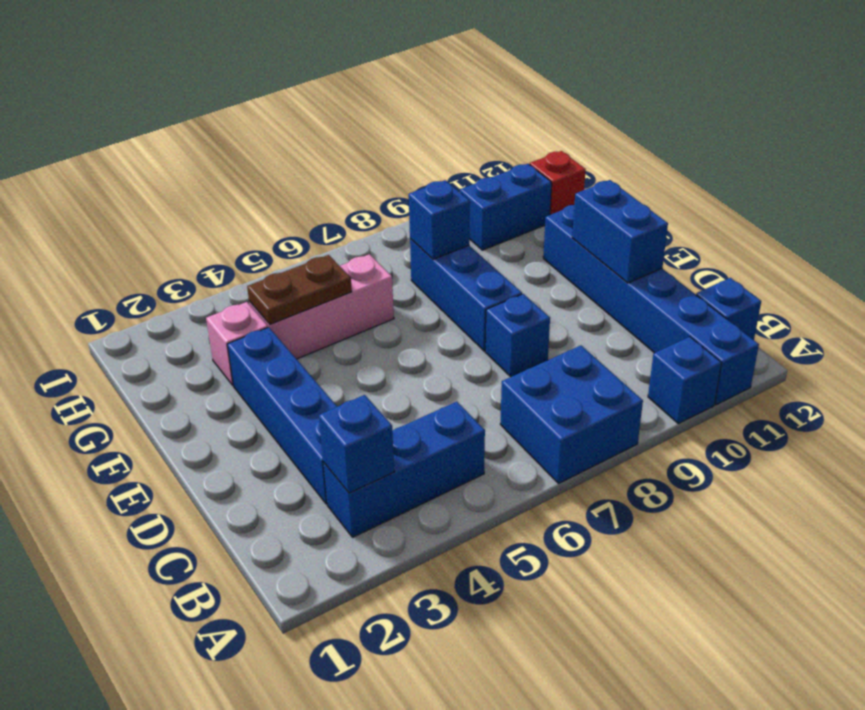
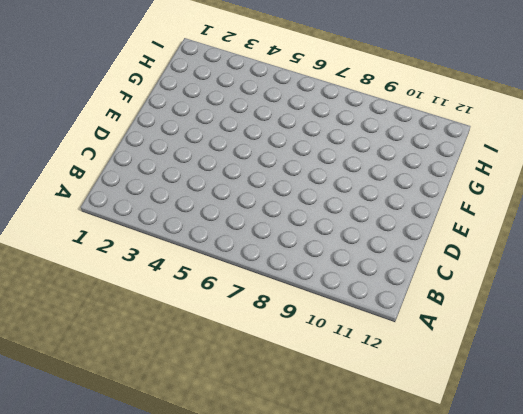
none -> blue 2x2 brick [500,345,643,483]
none -> blue 1x1 brick [648,337,721,424]
none -> blue 1x6 brick [543,205,759,405]

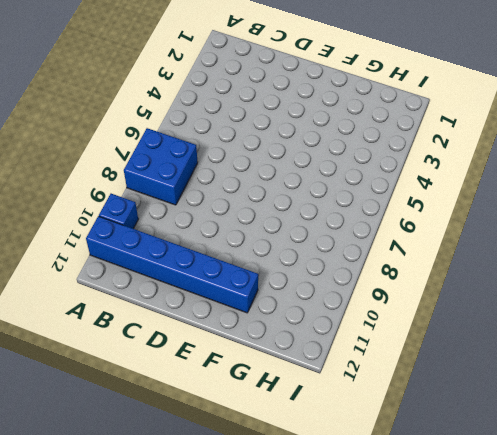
none -> blue 1x3 brick [323,402,485,537]
none -> blue 1x1 brick [696,278,761,340]
none -> blue 1x4 brick [227,327,337,504]

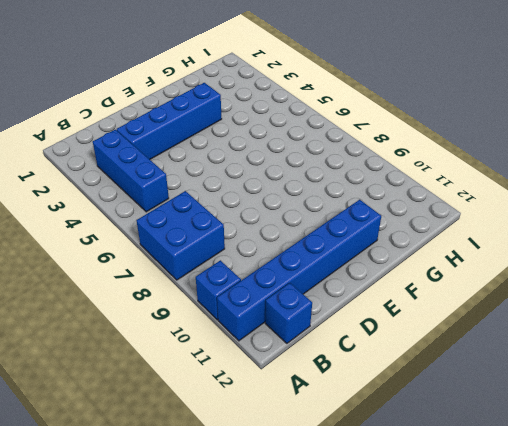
none -> blue 1x1 brick [485,294,550,377]
none -> blue 1x3 brick [410,239,522,351]
none -> pink 1x1 brick [206,302,268,385]

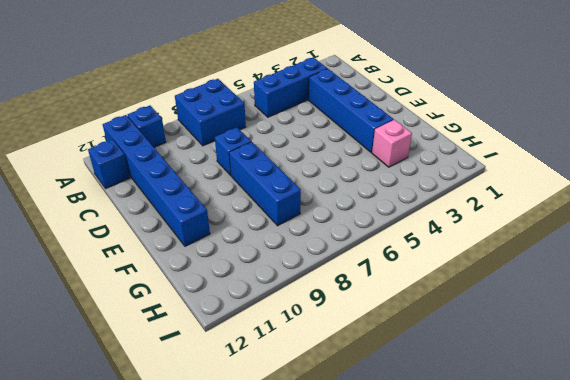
none -> pink 1x3 brick [249,254,394,359]
none -> blue 1x2 brick [460,164,552,250]
none -> red 1x1 brick [530,151,586,215]

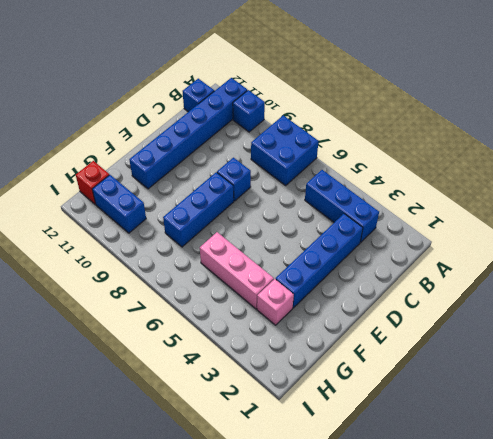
none -> blue 1x1 brick [319,395,394,493]
none -> blue 1x2 brick [572,180,668,283]
none -> brown 1x2 plate [247,255,352,324]

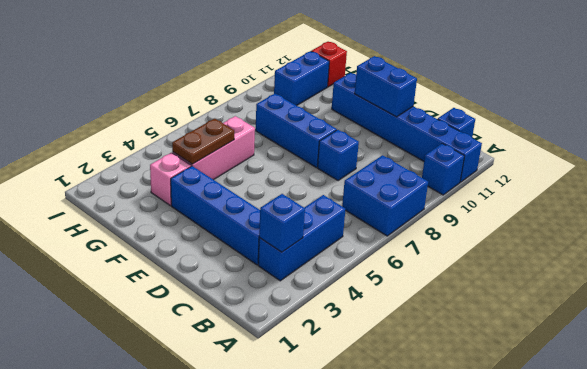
none -> blue 1x1 brick [409,180,470,259]

